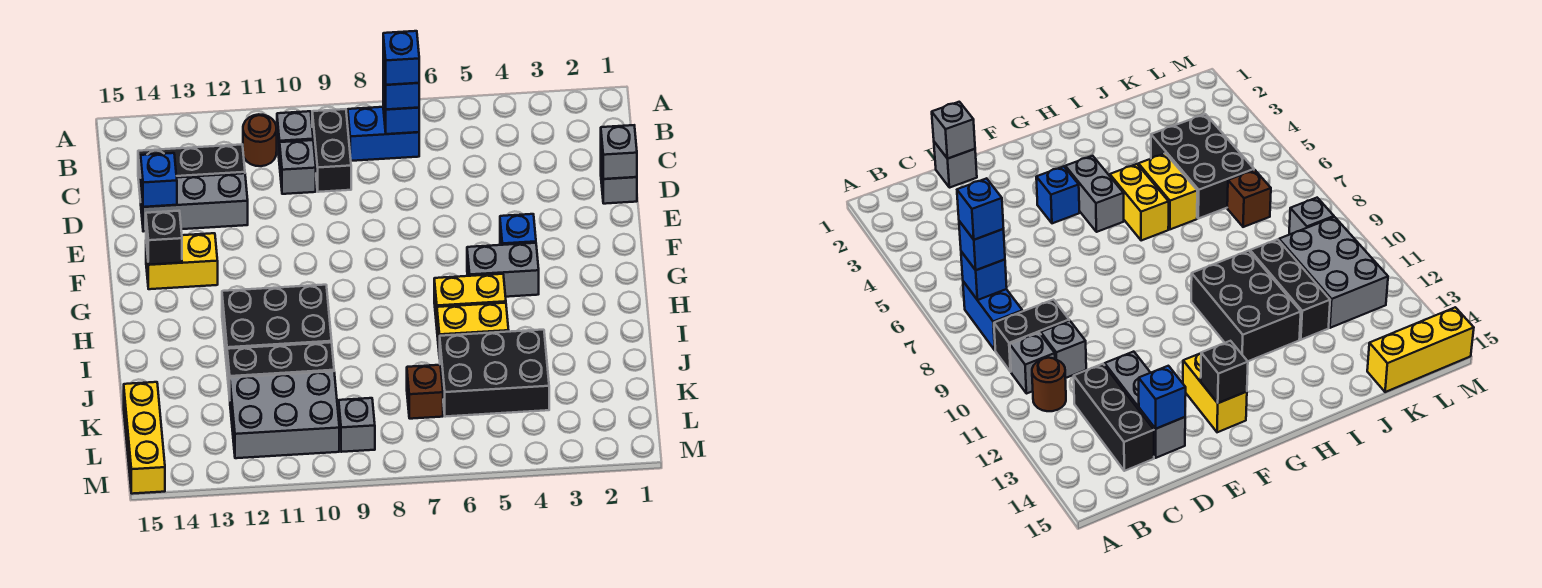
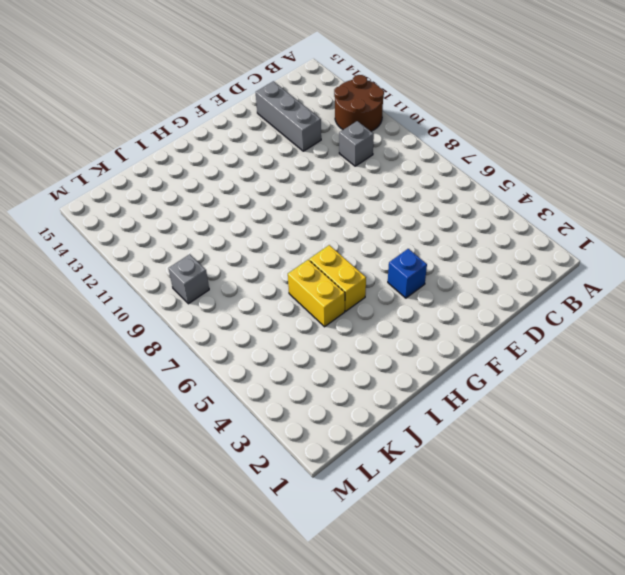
brown 2x2 round brick [334,75,384,131] -> brown 1x1 round brick [243,114,277,166]
none -> blue 1x2 brick [348,107,419,161]
none -> black 1x2 brick [312,109,351,192]
none -> grey 1x1 brick [277,111,313,165]

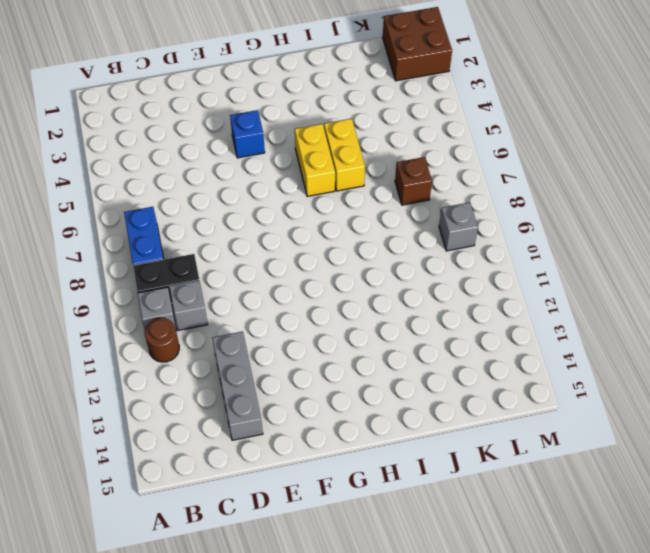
brown 2x2 brick [383,7,452,81] -> none
none -> black 1x3 brick [138,145,245,202]
none -> grey 1x1 brick [601,159,637,204]
none -> yellow 1x2 brick [146,233,218,289]

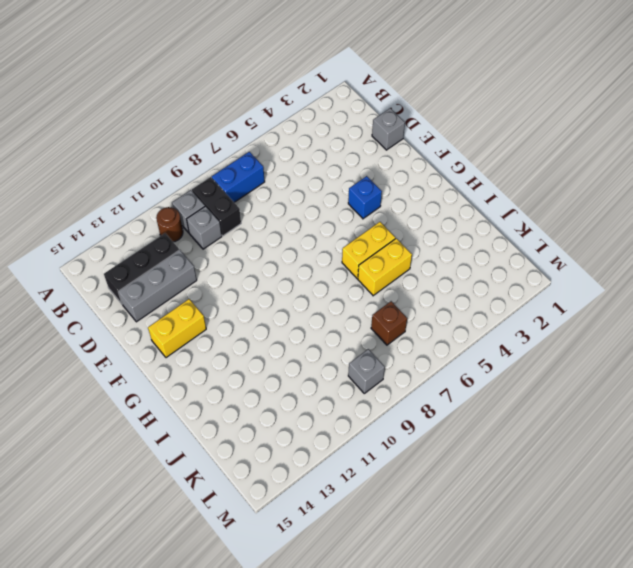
none -> grey 1x2 brick [467,243,539,297]
none -> black 2x3 brick [222,285,332,365]
none -> black 2x3 brick [440,330,549,417]

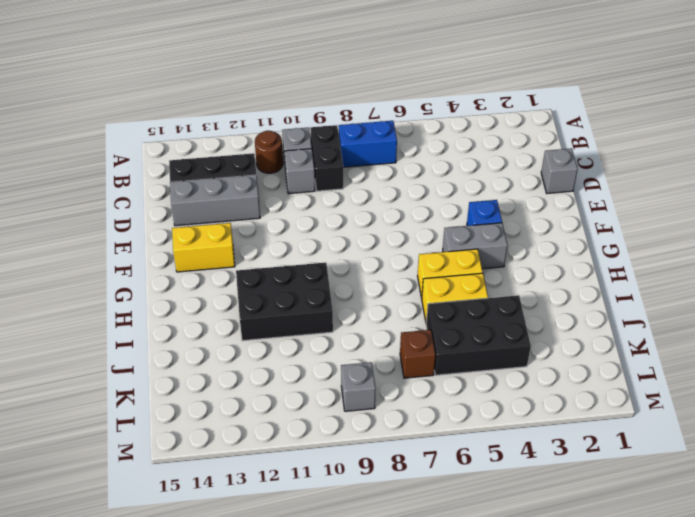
none -> black 1x3 brick [227,342,334,398]
none -> grey 2x3 brick [230,371,339,458]
none -> yellow 1x3 brick [124,382,165,494]

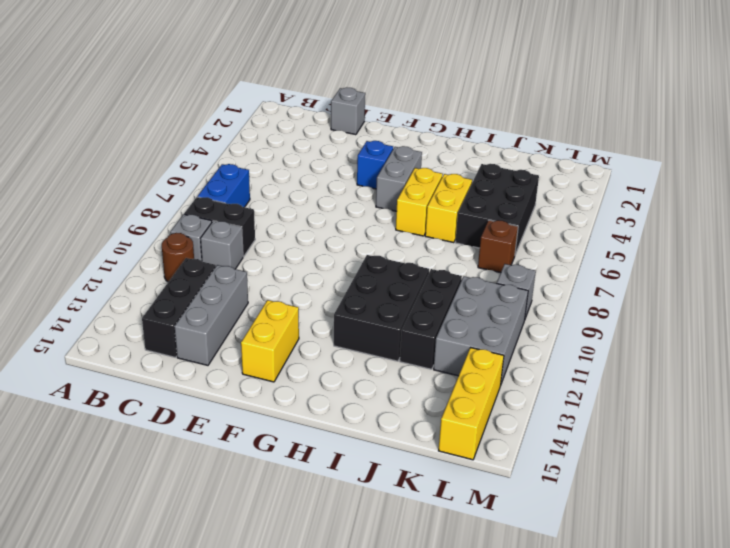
yellow 1x3 brick [439,348,504,460] -> yellow 1x3 brick turned to [124,382,165,494]
none -> blue 1x1 brick [383,86,419,134]
none -> grey 1x1 brick [601,125,637,179]
none -> blue 1x1 brick [141,153,177,207]

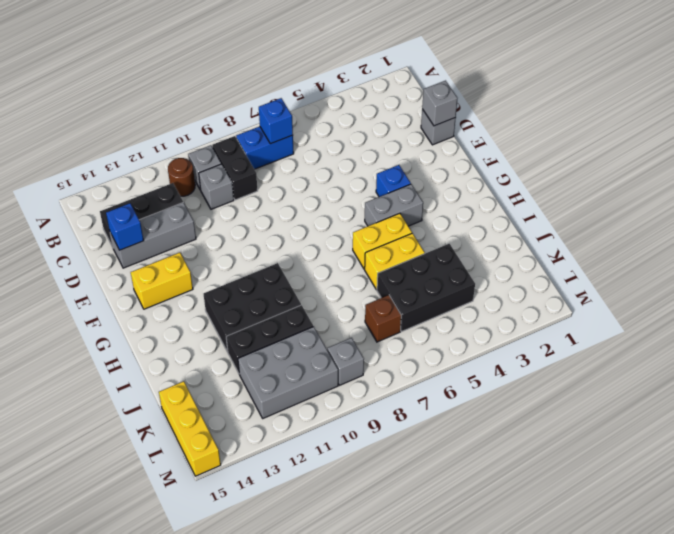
none -> black 1x1 brick [146,211,182,265]
none -> blue 1x1 brick [383,61,419,109]
none -> blue 1x1 brick [383,31,419,85]

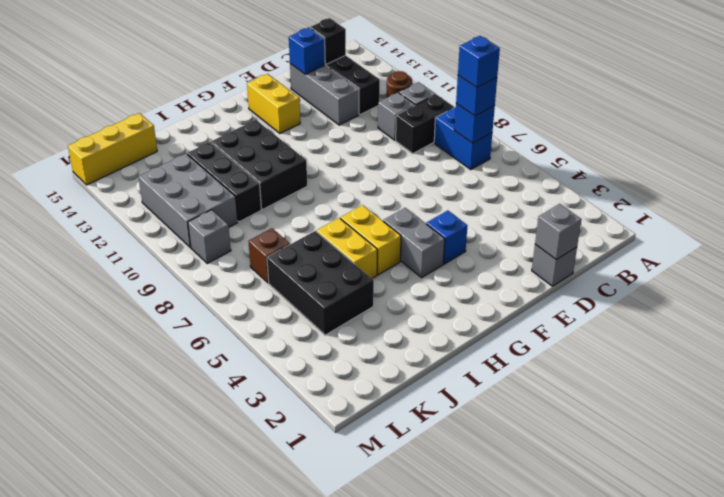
black 1x1 brick [310,18,346,64] -> black 1x1 brick moved to [146,211,182,265]

